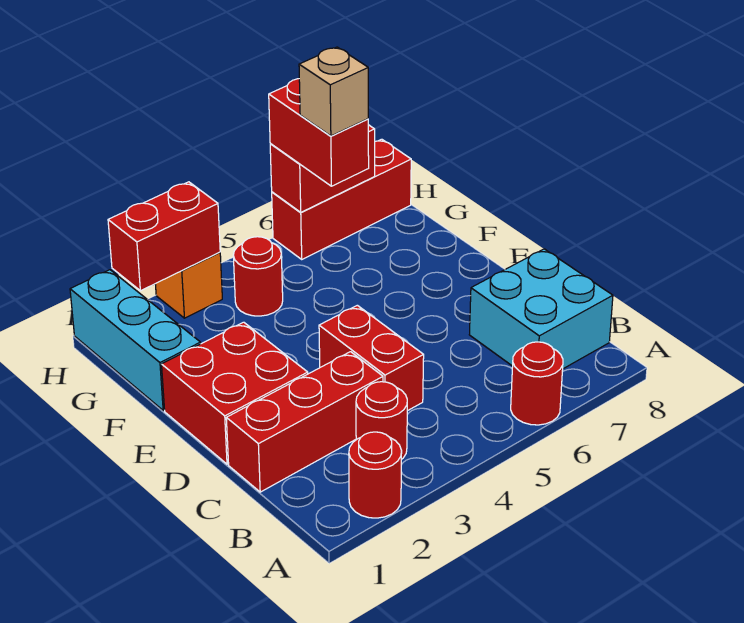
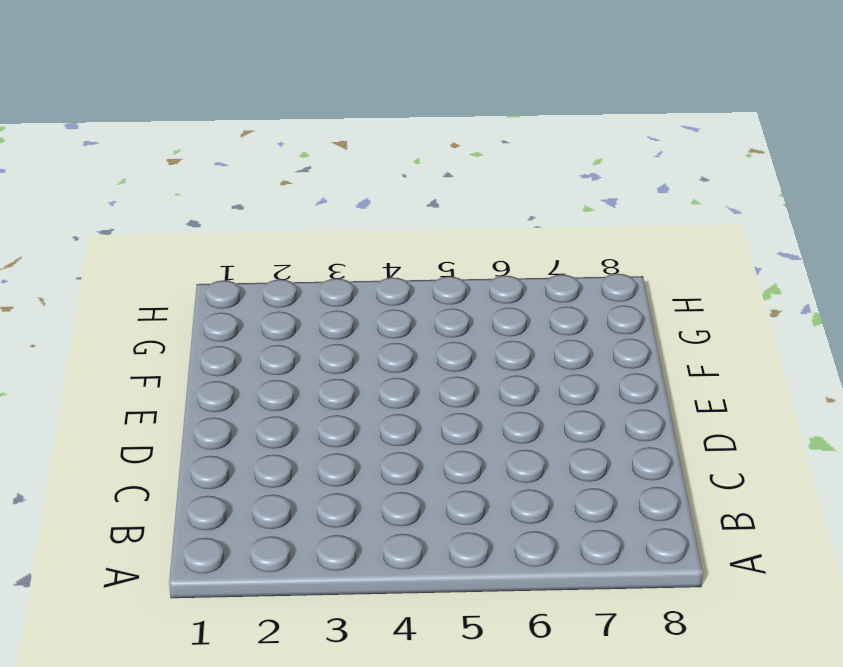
none -> red 1x1 round brick [349,432,402,518]
none -> red 1x1 round brick [511,342,563,425]
none -> red 1x1 round brick [356,382,407,460]

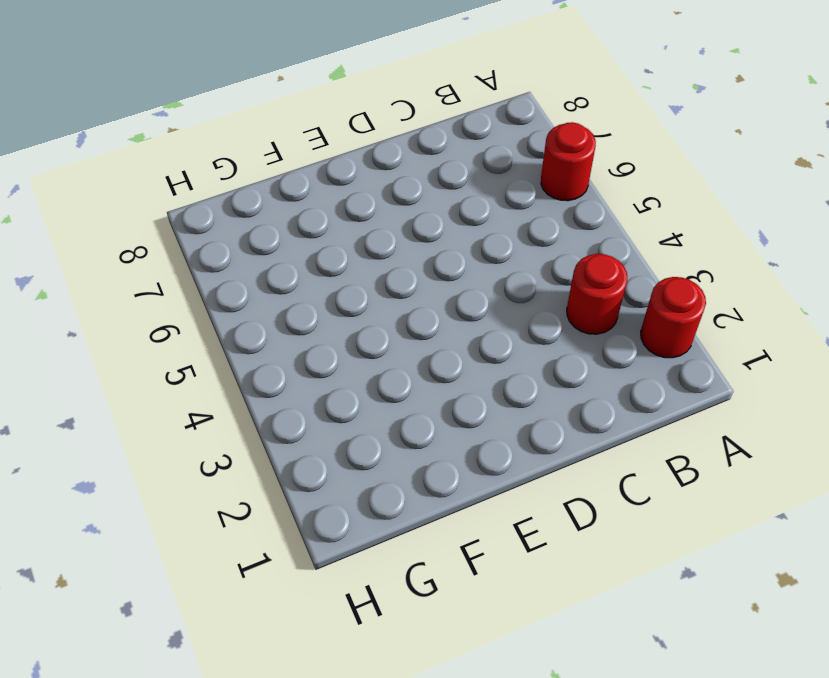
none -> cyan 2x2 brick [469,249,613,369]
none -> red 1x3 brick [226,352,383,492]
none -> red 1x2 brick [319,305,424,411]

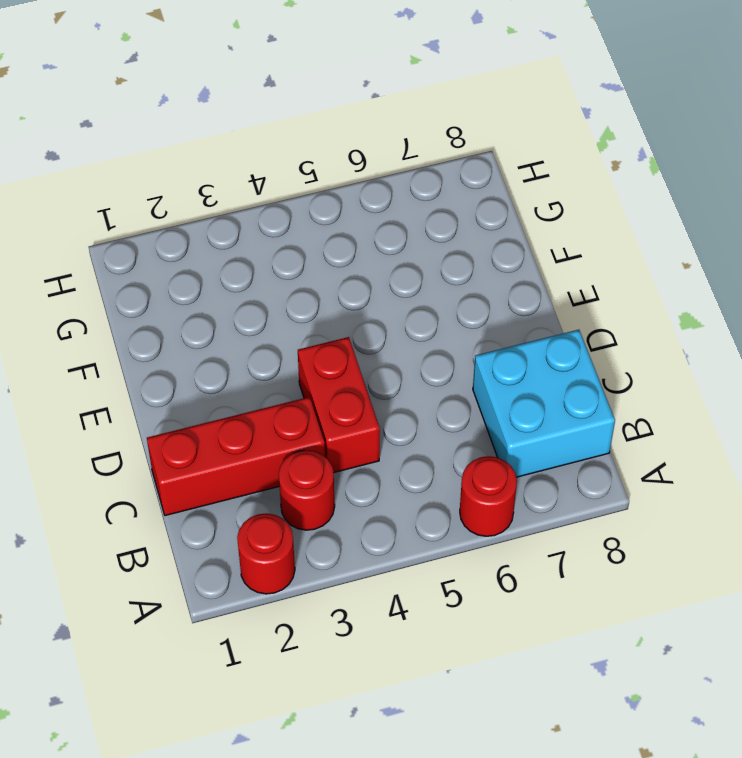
none -> red 2x2 brick [162,322,308,464]
none -> cyan 1x3 brick [70,270,201,410]
none -> red 1x1 round brick [233,237,283,316]

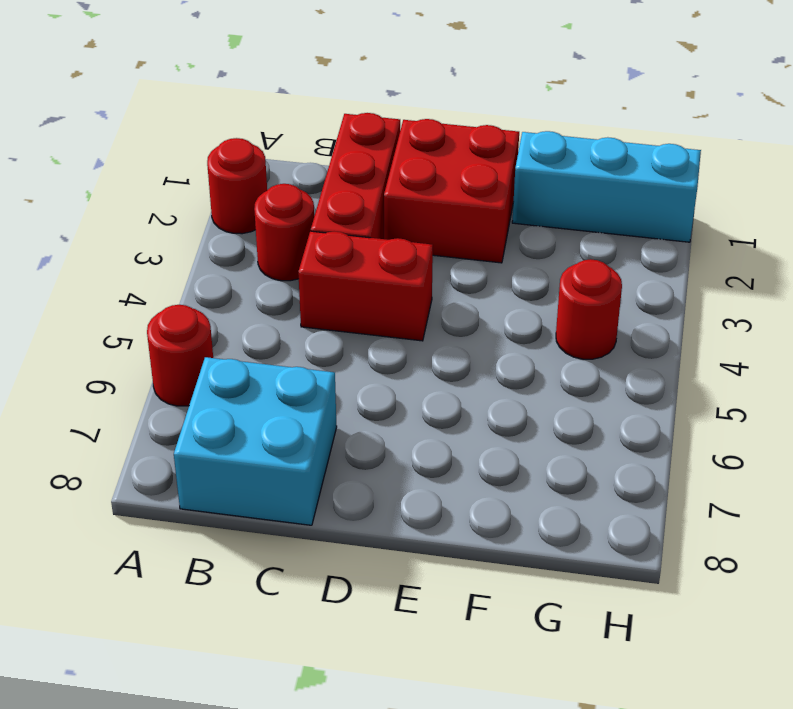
none -> orange 1x1 brick [155,252,222,318]
none -> red 1x3 brick [272,139,411,259]
none -> red 1x2 brick [108,182,220,291]

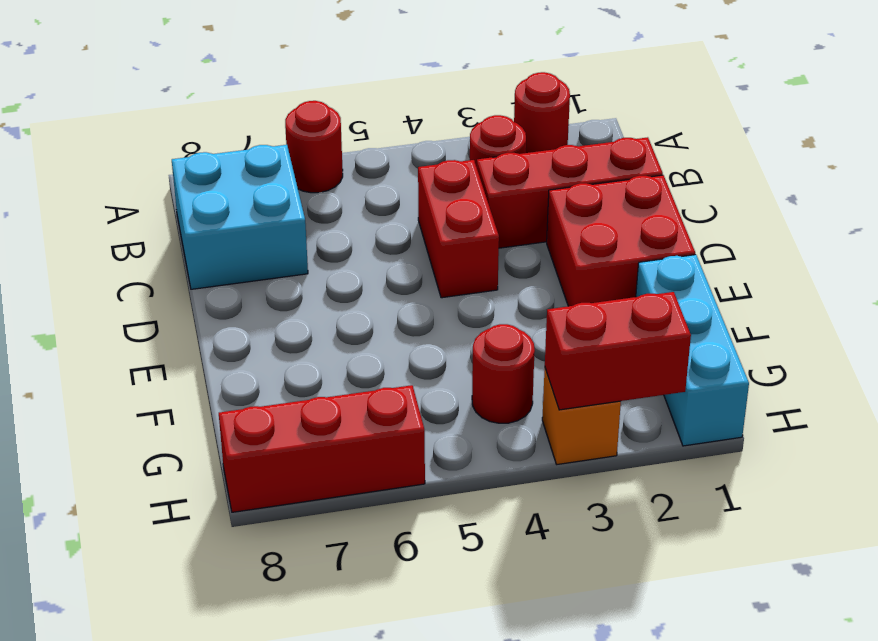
none -> red 1x2 brick [270,125,375,212]
none -> red 1x2 brick [269,79,369,186]
none -> tan 1x1 brick [299,47,368,136]

